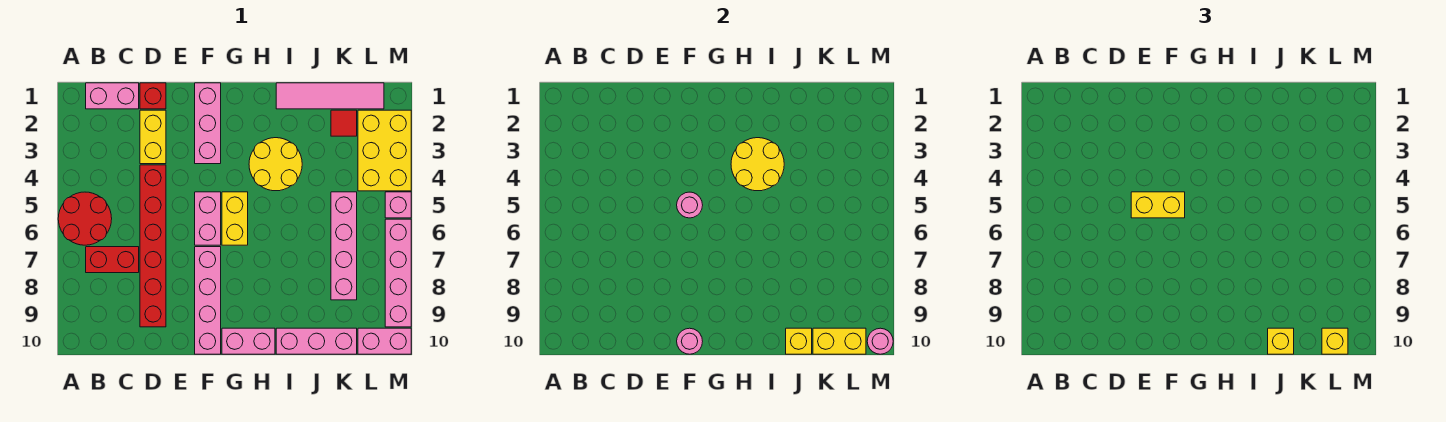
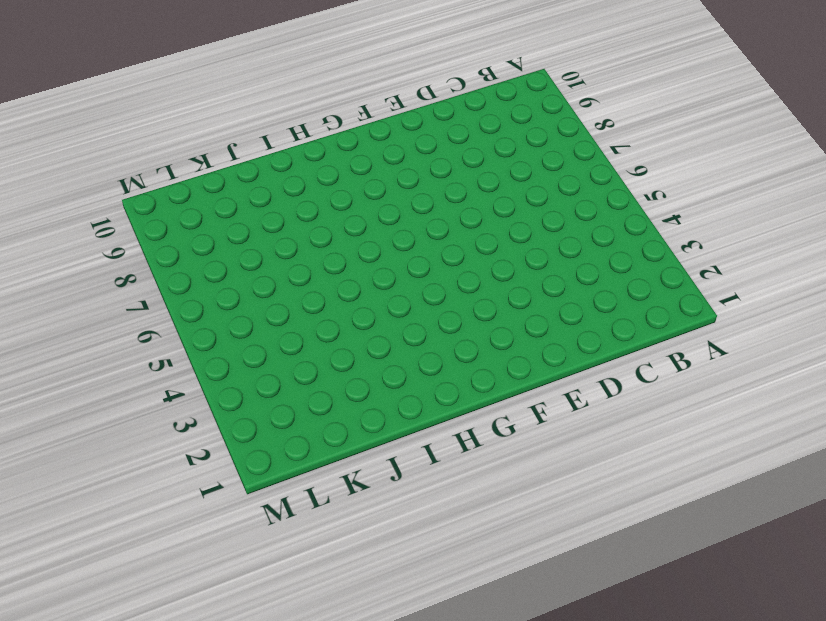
none -> red 2x2 round brick [58,192,112,245]
none -> pink 1x2 brick [86,83,139,109]
none -> red 1x2 brick [86,247,139,273]

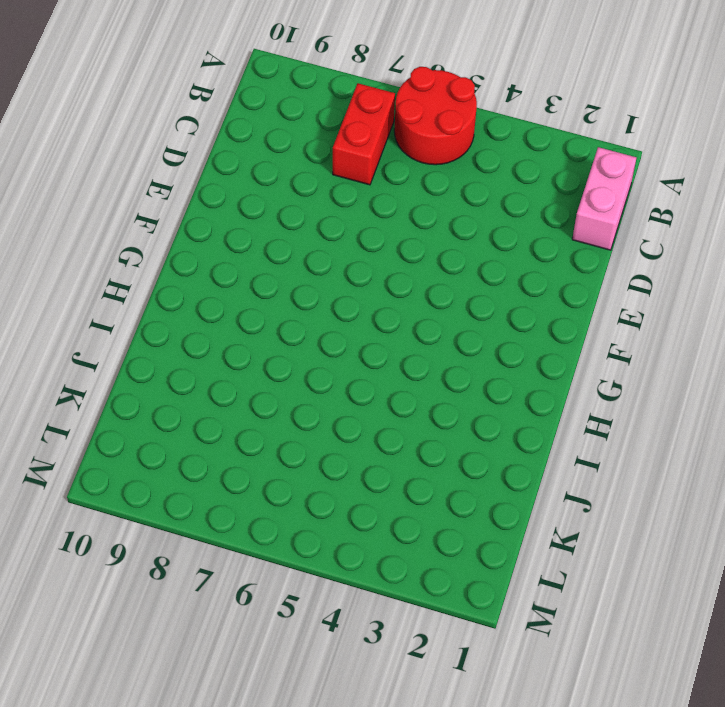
none -> red 1x1 brick [140,83,166,109]
none -> yellow 1x2 brick [140,110,166,164]
none -> red 1x6 brick [140,165,166,327]

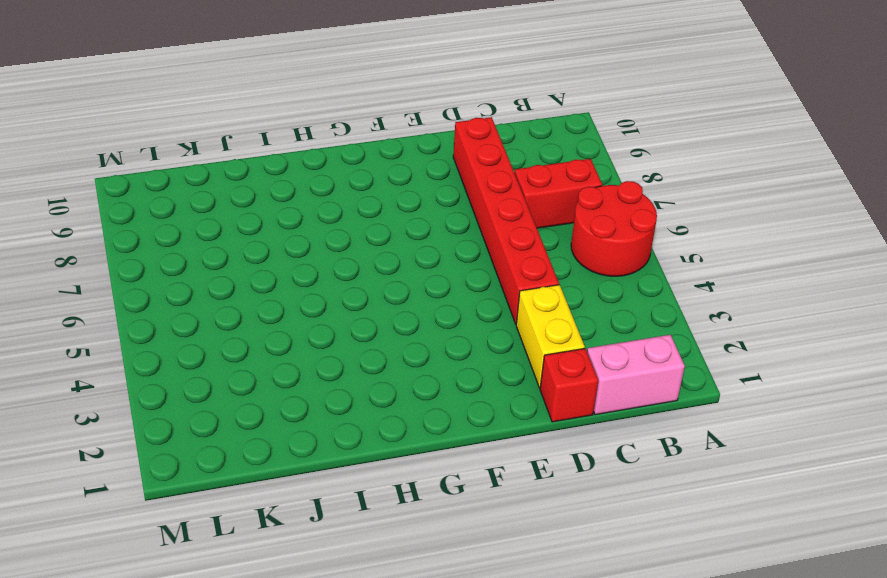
none -> pink 1x3 brick [195,83,221,164]
none -> pink 1x2 brick [195,192,221,245]
none -> pink 1x4 brick [195,247,221,354]

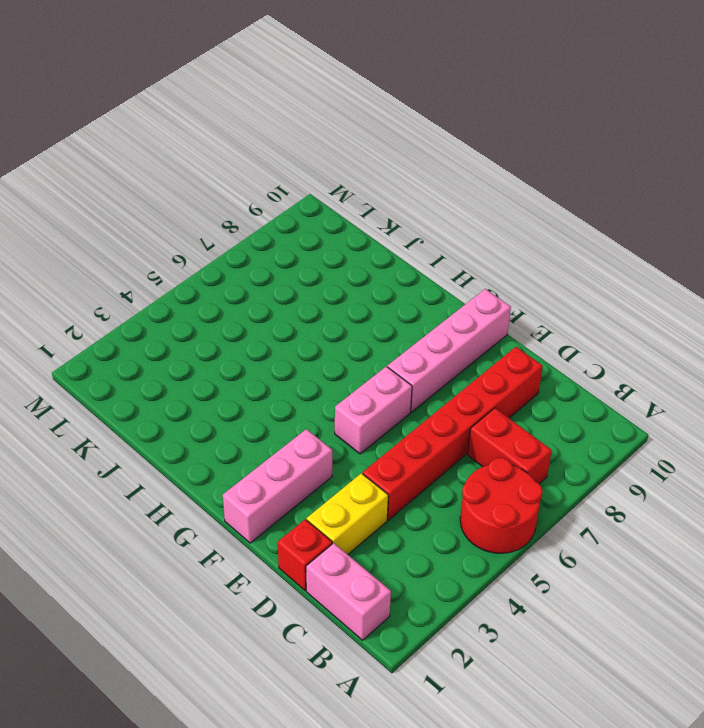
none -> yellow 1x2 brick [222,192,248,245]
none -> pink 1x2 brick [222,328,275,354]
none -> yellow 2x2 round brick [249,138,302,191]

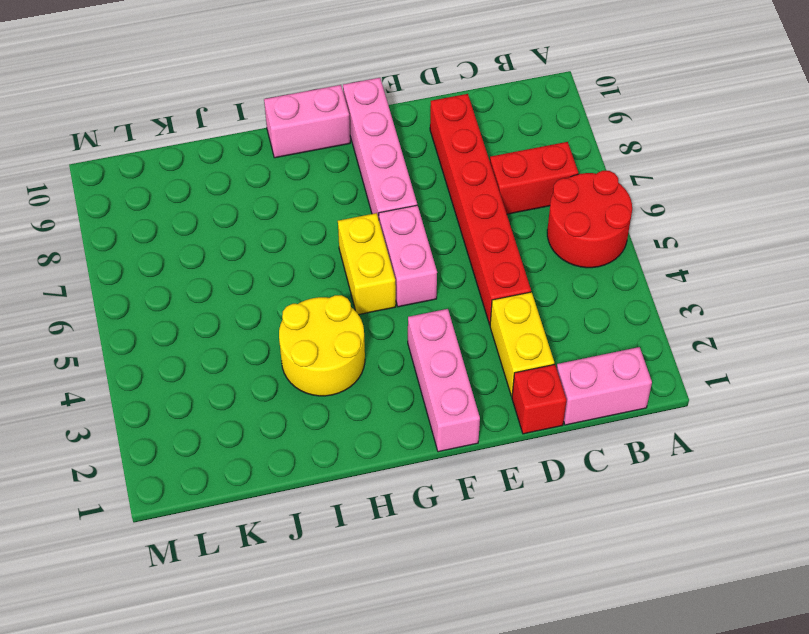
none -> pink 1x4 tile [276,83,384,109]
none -> pink 1x3 brick [276,328,357,354]
none -> red 1x1 tile [331,110,357,136]

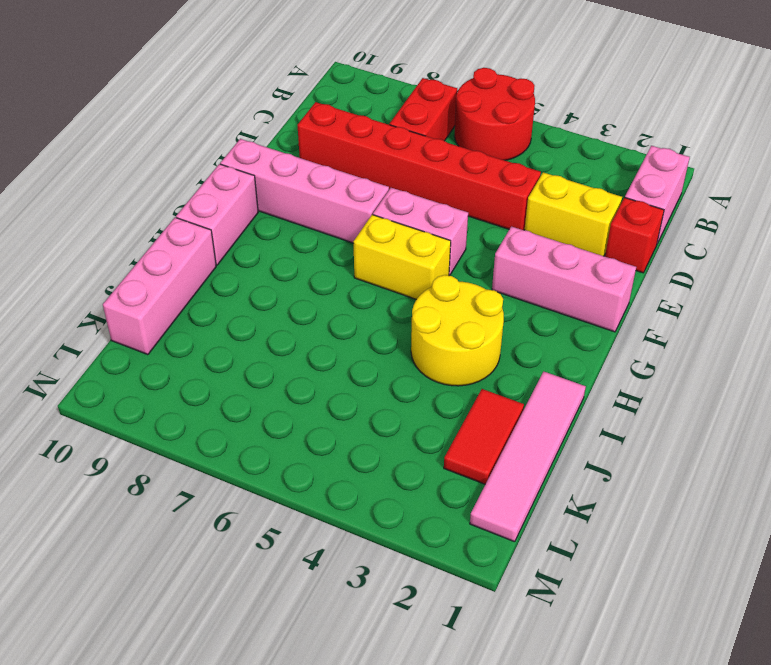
red 1x2 tile [444,389,524,484] -> red 1x1 tile [331,110,357,136]
none -> pink 1x4 brick [331,192,357,300]
none -> yellow 2x3 brick [358,110,411,191]
none -> pink 1x2 brick [358,328,411,354]

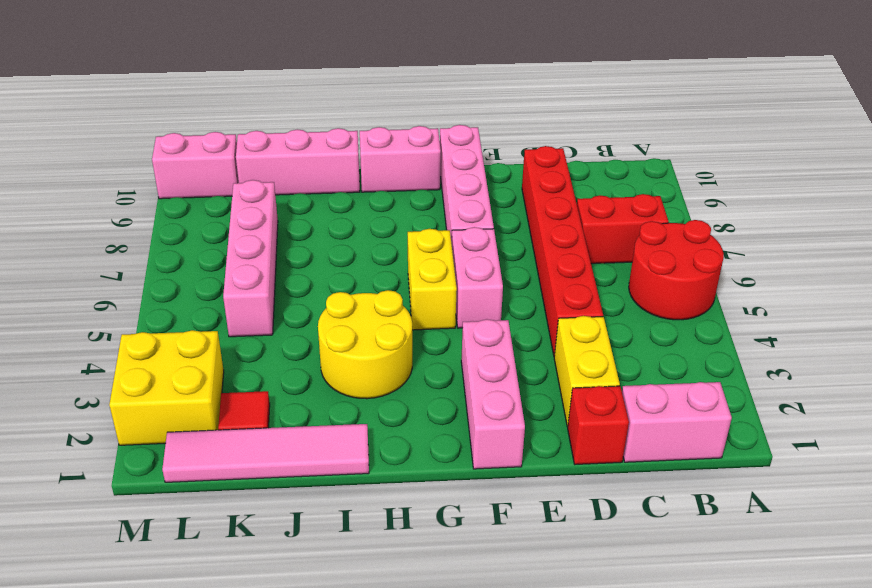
yellow 2x2 brick [109,330,224,445] -> yellow 2x3 brick [358,110,411,191]
none -> pink 1x1 brick [385,192,411,218]
none -> pink 1x4 brick [385,219,411,327]
none -> pink 1x1 round brick [677,192,703,218]

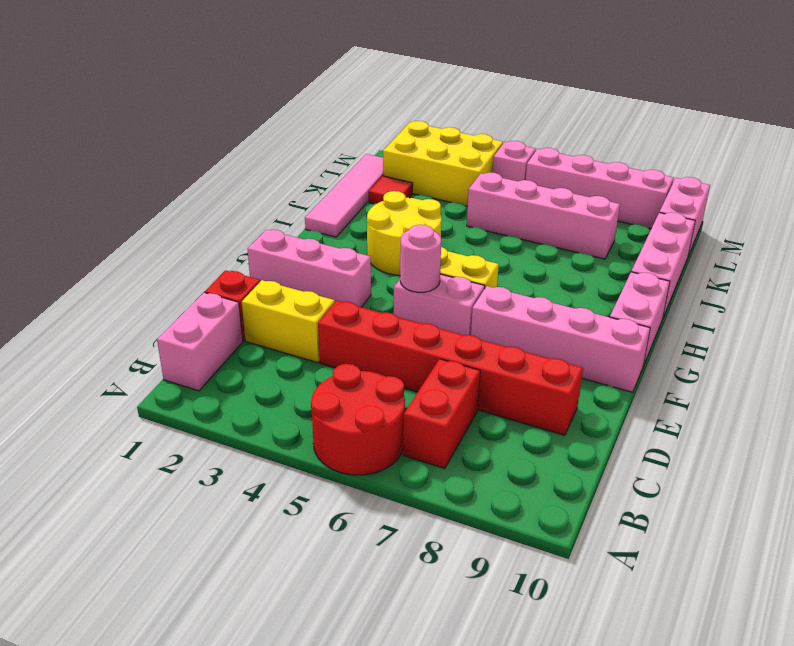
none -> pink 1x1 round brick [677,328,703,354]
none -> yellow 2x2 round brick [731,138,784,191]
none -> yellow 1x1 brick [786,328,812,354]

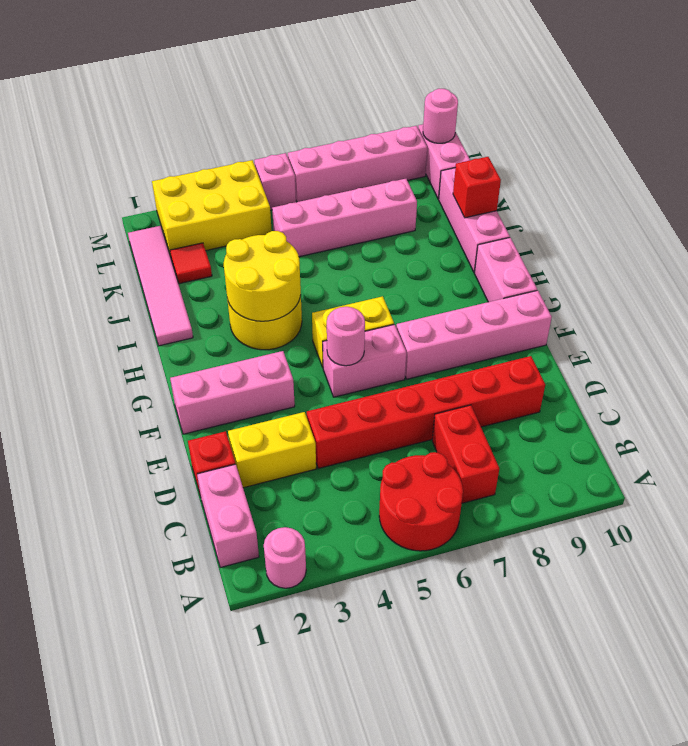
pink 1x1 round brick [264,527,306,588] -> pink 1x1 round brick moved to [677,328,703,354]
red 1x1 brick [453,157,501,218] -> yellow 1x1 brick [786,328,812,354]
none -> yellow 1x2 brick [813,328,866,354]
none -> yellow 1x2 brick [1131,192,1185,218]
none -> yellow 1x1 brick [1268,328,1294,354]

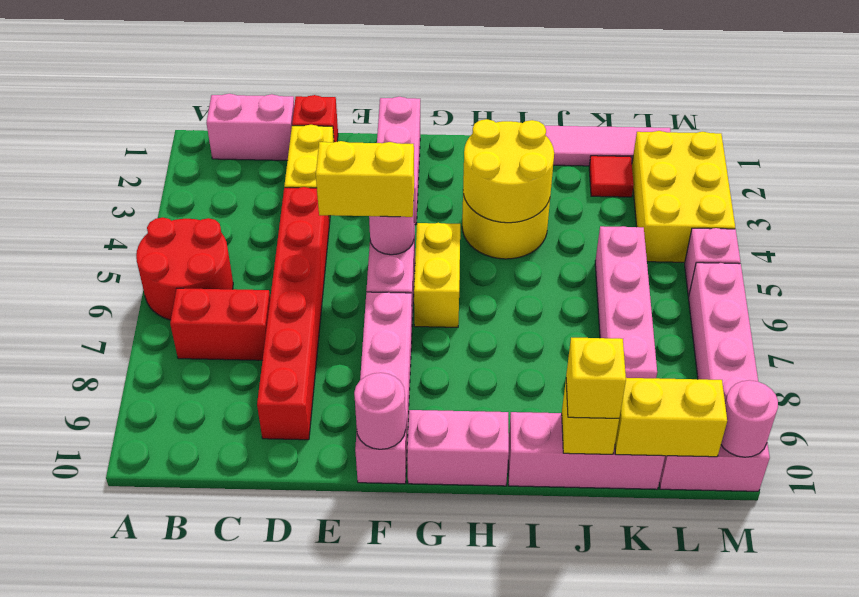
none -> yellow 1x1 brick [1322,328,1348,354]

